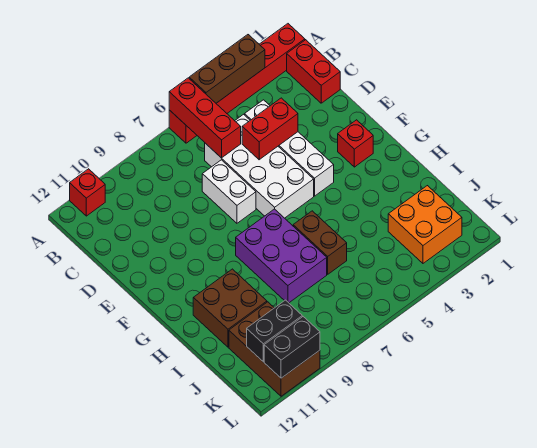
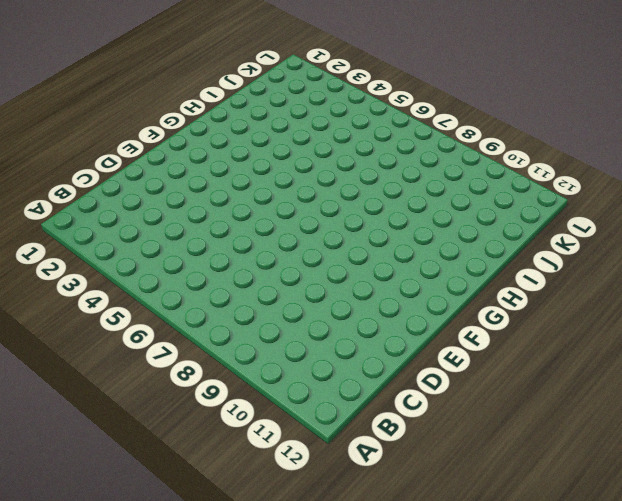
none -> red 1x6 brick [169,24,305,143]
none -> red 1x1 brick [70,169,105,216]
none -> red 1x2 brick [287,40,340,103]

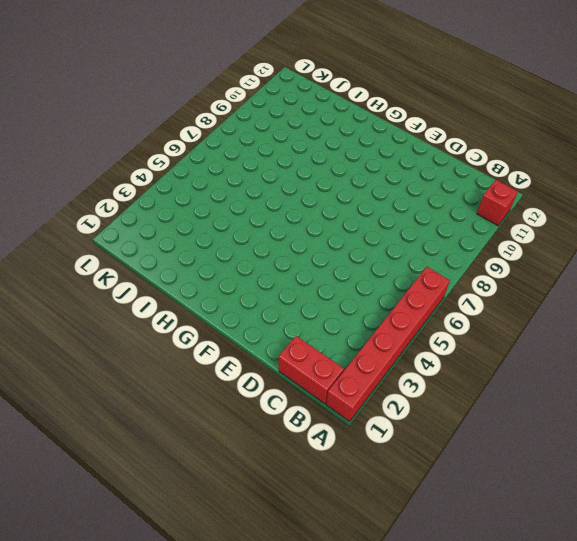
none -> white 1x4 brick [245,100,334,196]
none -> white 2x4 brick [205,114,314,218]
none -> white 1x2 brick [202,160,256,223]

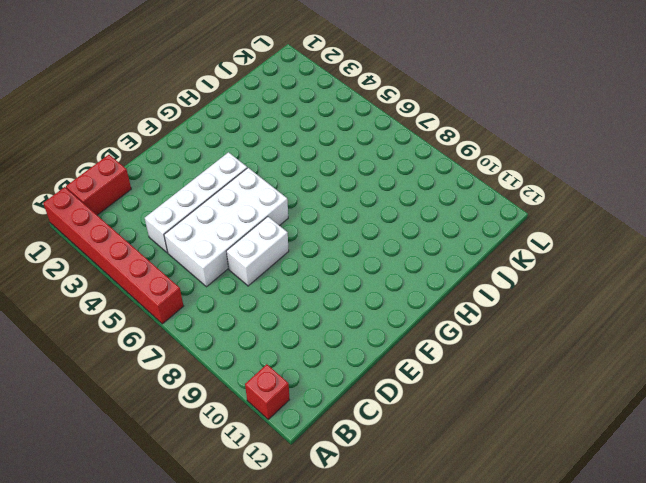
none -> red 1x1 brick [338,120,373,167]
none -> purple 2x3 brick [236,209,327,303]
none -> brown 1x2 brick [293,211,347,274]

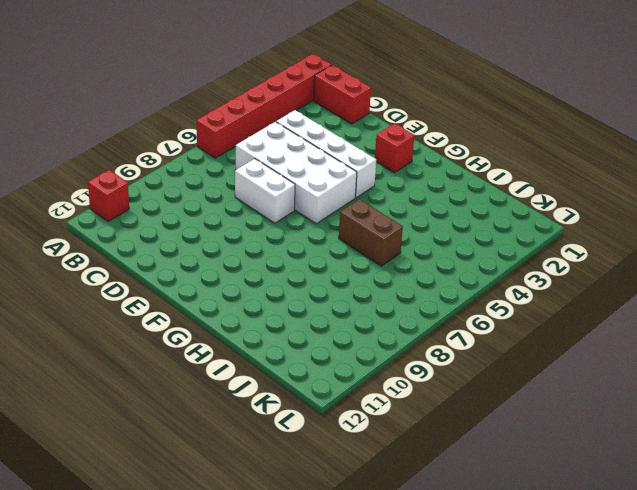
none -> purple 2x3 brick [236,209,327,303]
none -> brown 2x2 brick [193,269,267,347]
none -> orange 2x2 brick [388,186,462,263]

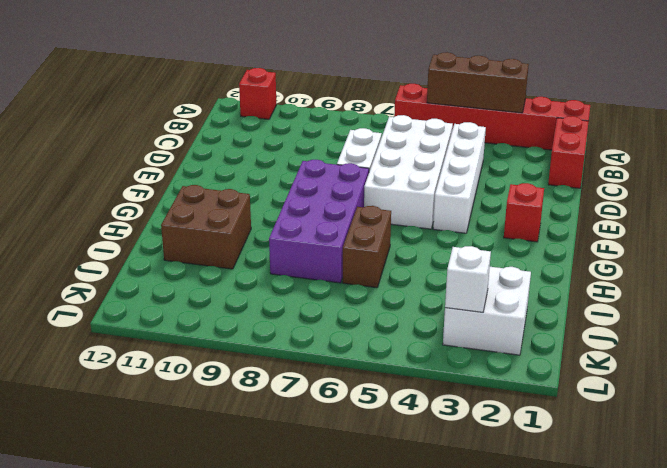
purple 2x4 brick [269,160,369,283] -> purple 2x3 brick [236,209,327,303]
white 2x2 brick [443,267,531,355] -> orange 2x2 brick [388,186,462,263]
white 1x1 brick [445,246,491,312] -> none
none -> brown 2x3 brick [229,302,320,396]
none -> red 1x3 brick [169,78,241,158]
none -> red 1x2 brick [242,98,298,160]

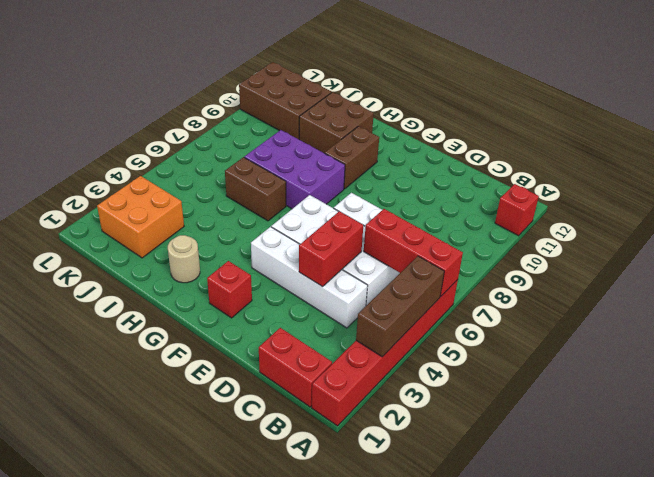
brown 1x2 brick [325,126,379,189] -> none
tan 1x1 round brick [168,235,200,283] -> none
none -> black 1x2 brick [247,300,302,362]
none -> black 1x2 brick [264,317,320,378]

